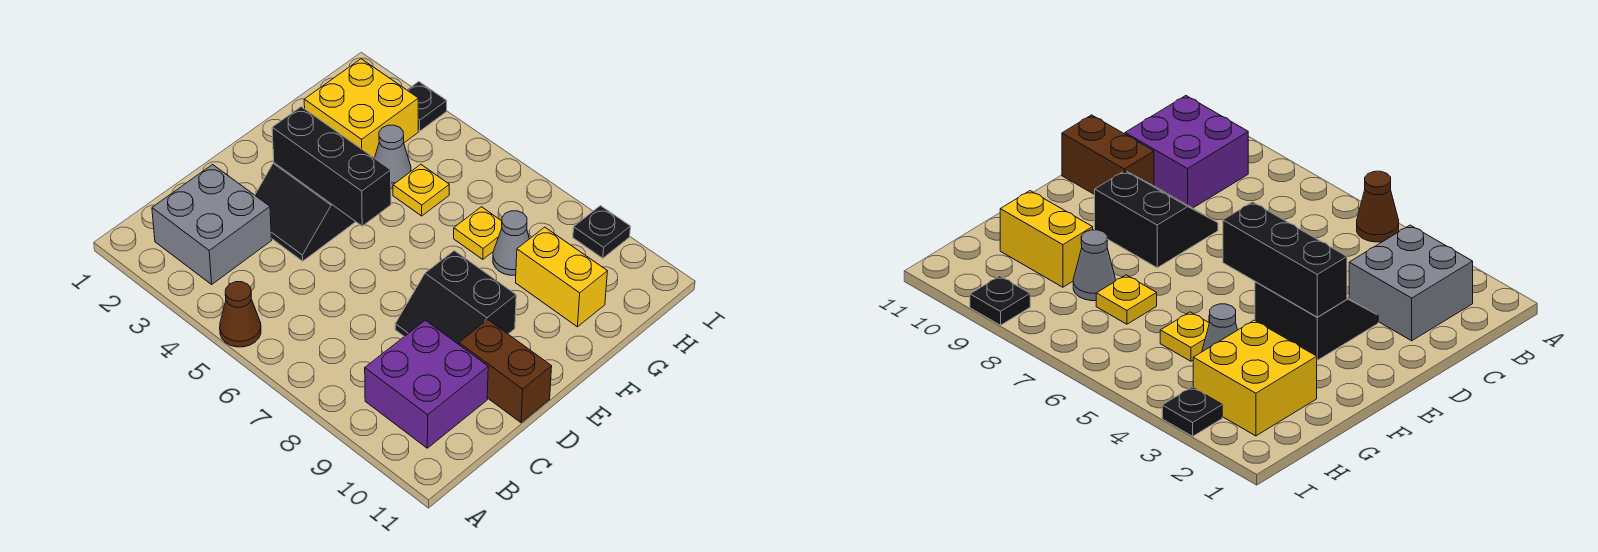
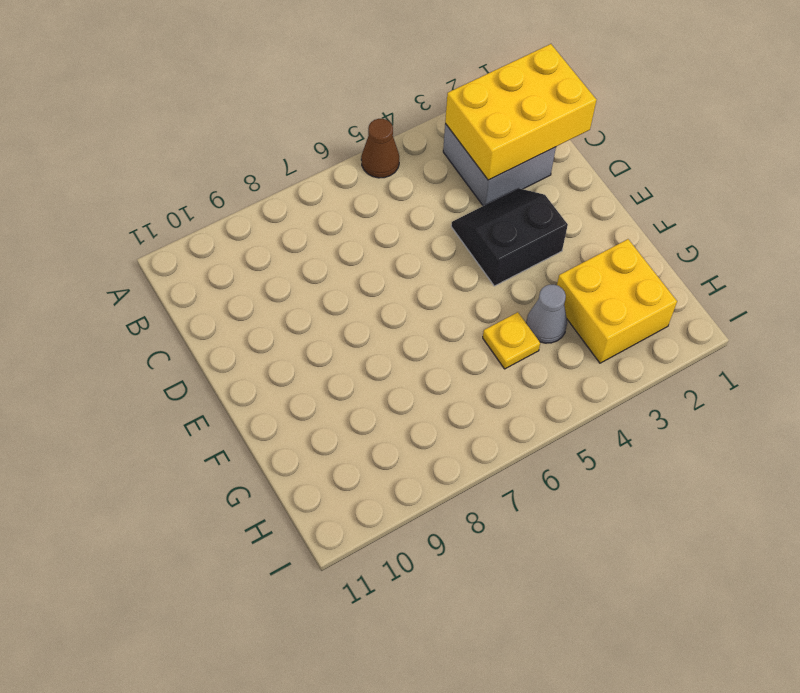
yellow 2x3 brick [445,44,597,180] -> none
none -> purple 2x2 brick [365,320,488,448]
none -> black 2x2 slope [395,251,516,344]
none -> brown 1x2 brick [459,320,552,423]

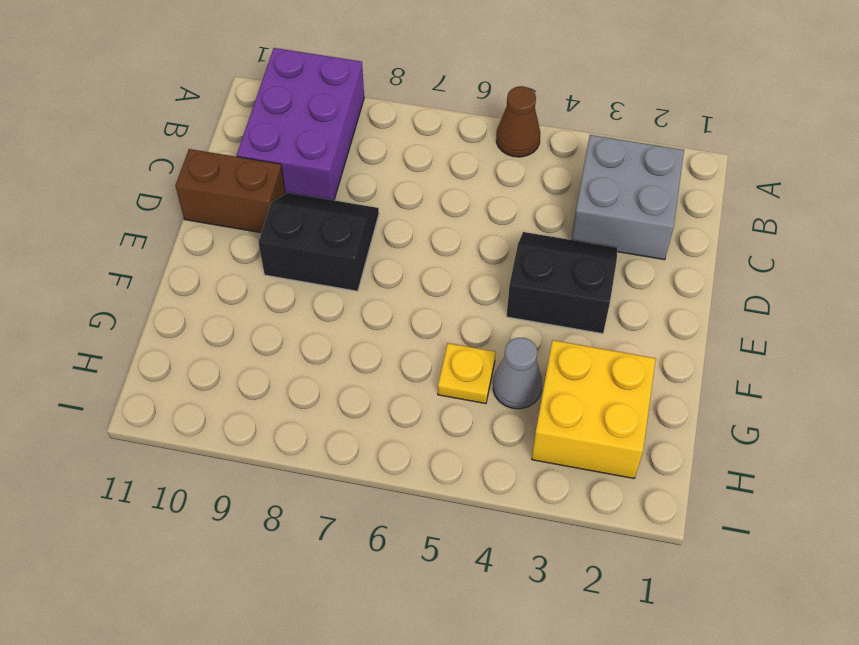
purple 2x3 brick [237,48,364,200] -> purple 2x2 brick [365,320,488,448]
none -> yellow 1x1 plate [454,207,502,259]
none -> grey 1x1 cone [493,211,529,275]
none -> yellow 1x2 brick [515,227,607,327]

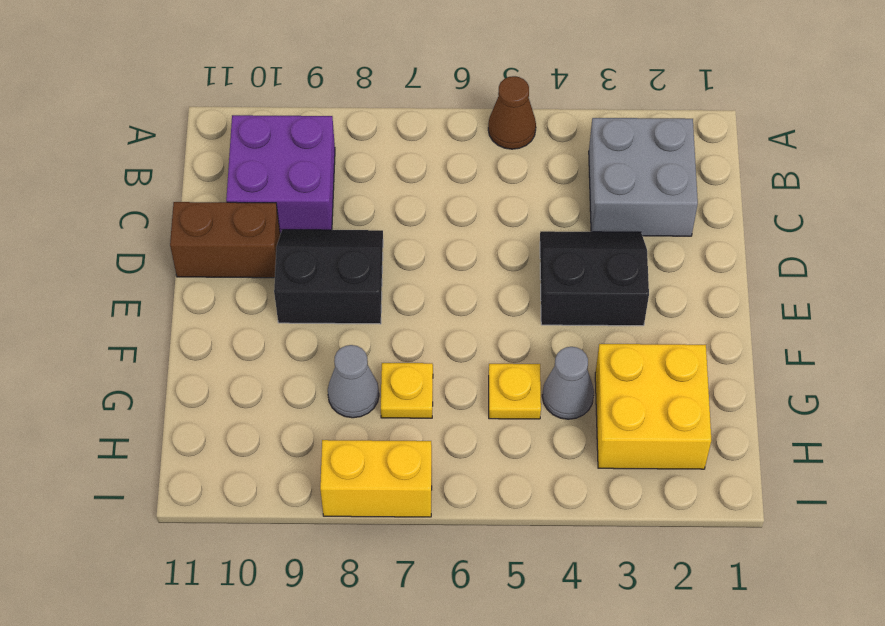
yellow 1x2 brick [320,440,432,517] -> yellow 1x2 brick moved to [515,227,607,327]
none -> black 1x1 plate [408,82,447,131]
none -> black 1x1 plate [573,206,630,258]
none -> black 1x3 brick [272,107,391,226]

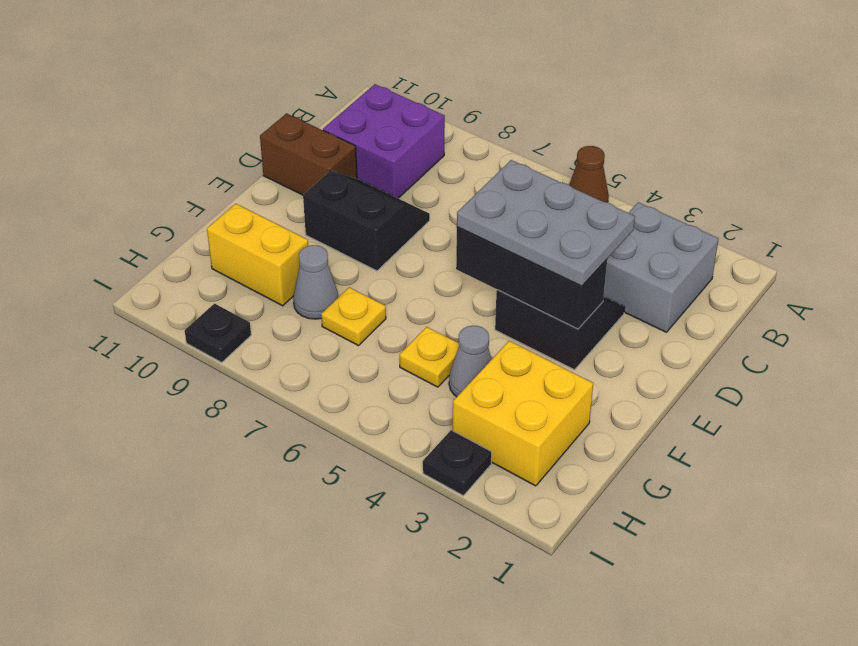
grey 2x3 plate [457,160,635,286] -> none

